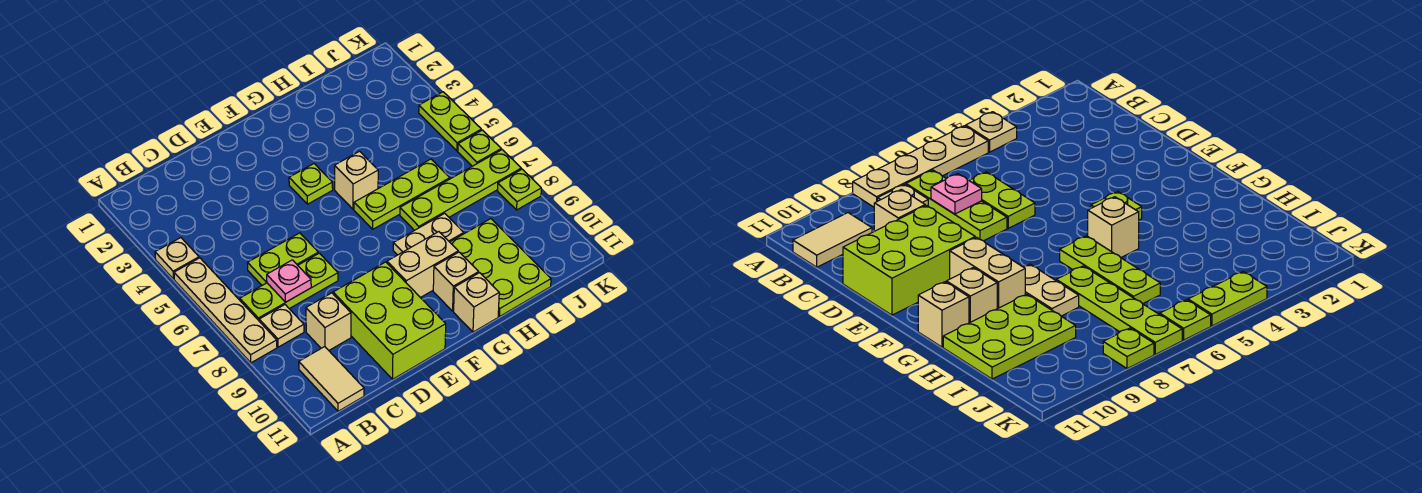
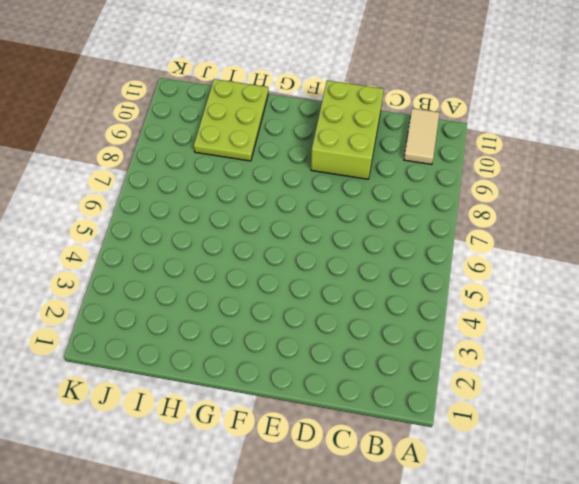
none -> tan 1x1 plate [155,238,199,279]
none -> tan 1x4 plate [174,258,277,363]
none -> lime 1x3 plate [240,253,338,320]

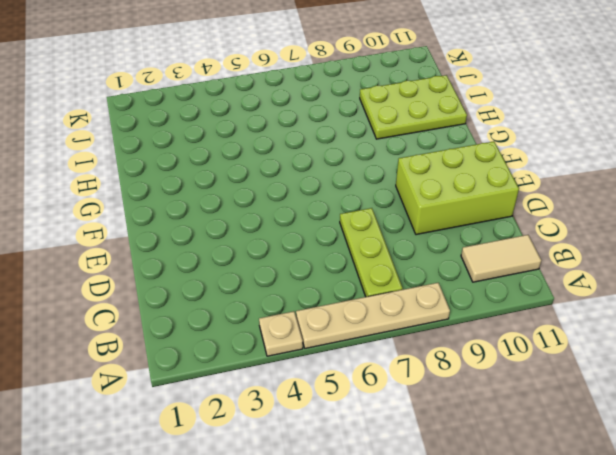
none -> tan 1x1 plate [259,305,304,347]
none -> lime 1x2 plate [248,233,318,285]
none -> tan 1x1 brick [306,293,351,350]

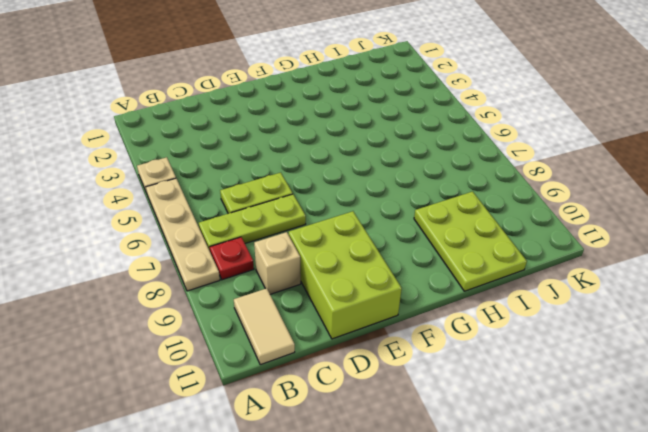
red 1x1 plate [210,237,254,280] -> tan 1x1 plate [259,305,304,347]
none -> lime 1x1 plate [289,164,333,204]
none -> tan 1x2 brick [387,232,458,298]
none -> tan 1x1 brick [335,151,378,209]

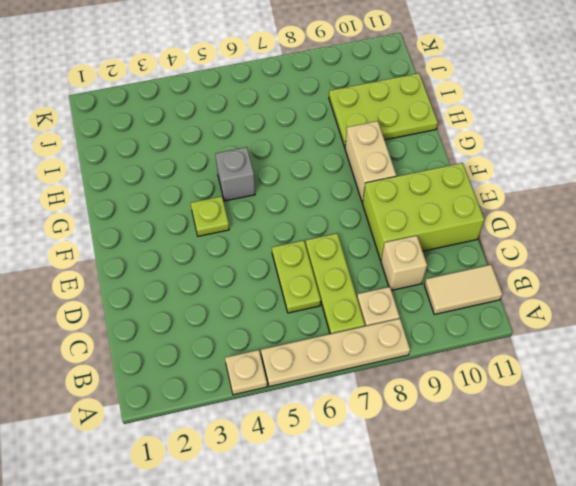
grey 1x1 brick [215,147,255,201] -> tan 1x1 brick [335,151,378,209]
none -> lime 1x3 plate [354,159,450,229]
none -> tan 1x2 plate [393,213,464,255]
none -> tan 1x1 brick [433,252,479,311]

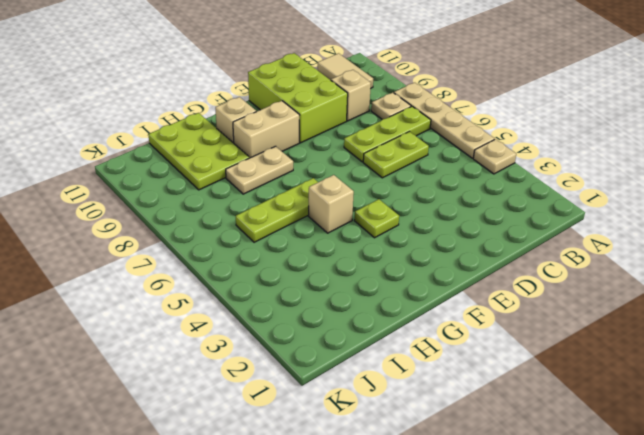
none -> tan 1x1 brick [454,273,499,332]
none -> lime 1x4 plate [400,150,521,231]
none -> lime 1x2 plate [419,92,481,151]

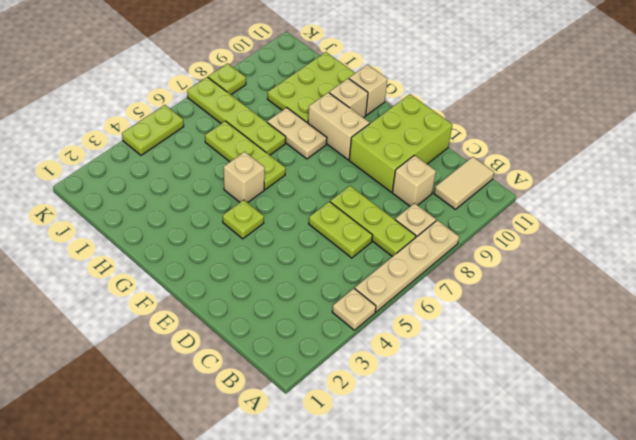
none -> lime 1x1 plate [458,130,501,166]
none -> pink 1x1 plate [267,260,311,302]

